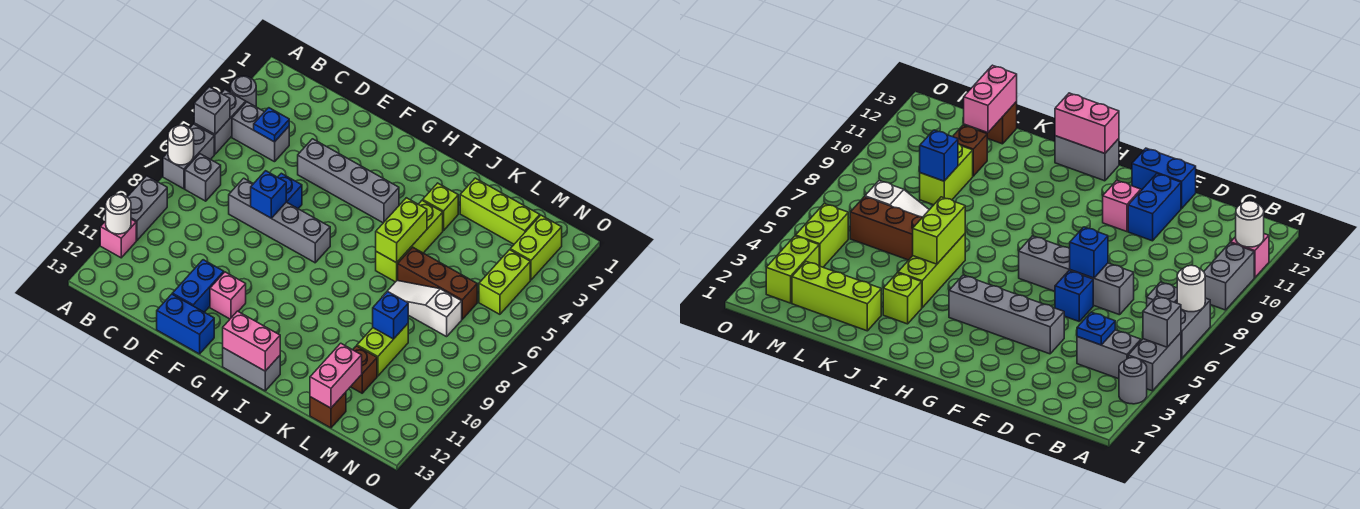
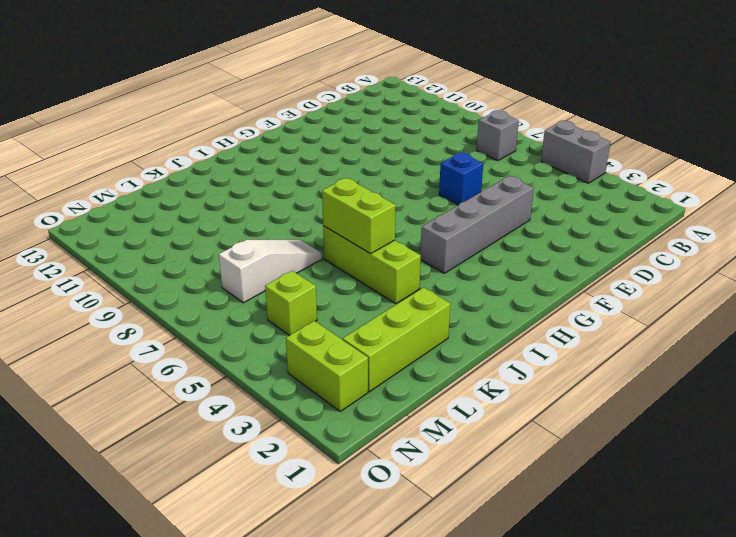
lime 1x1 brick [265,271,317,336] -> lime 1x1 brick moved to [423,183,458,231]
none -> grey 1x1 round brick [231,76,256,107]
none -> grey 1x2 brick [163,124,214,189]
none -> grey 1x2 brick [127,176,167,241]
none -> pink 1x1 brick [100,219,136,258]

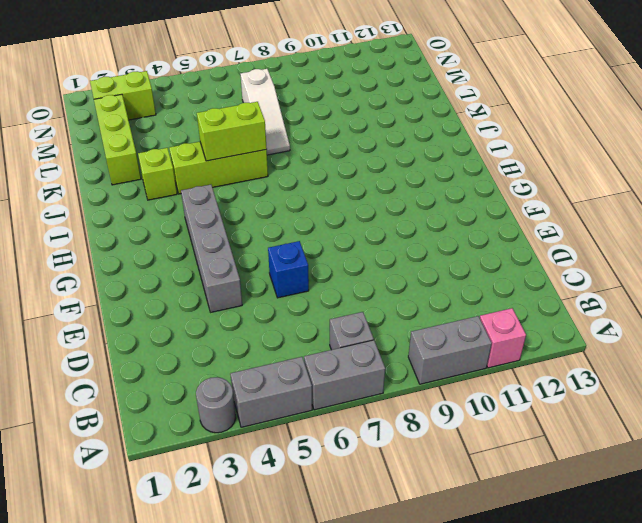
none -> grey 1x2 brick [232,102,289,162]
none -> grey 1x4 brick [229,178,330,263]
none -> blue 1x2 brick [172,260,224,312]
none -> blue 1x2 brick [157,294,214,354]

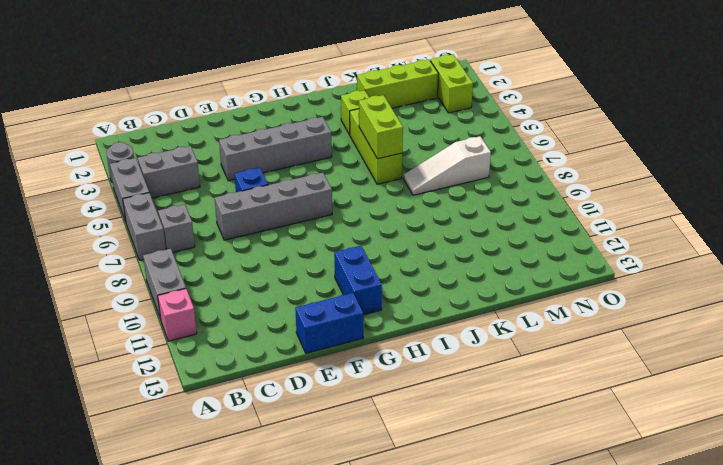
blue 1x2 brick [334,246,382,315] -> blue 1x2 brick moved to [172,260,224,312]
none -> pink 1x1 brick [210,272,246,319]
none -> grey 1x2 brick [223,348,280,391]
none -> brown 1x3 brick [398,247,477,319]
none -> lime 1x2 brick [357,324,408,376]

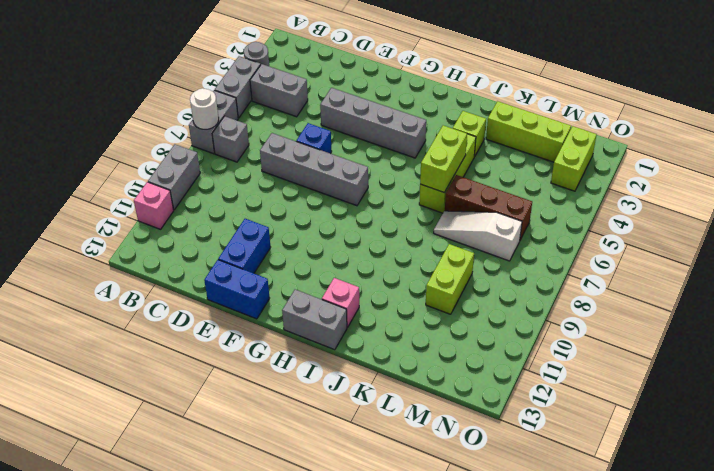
pink 1x1 brick [322,278,359,328] -> pink 1x1 brick moved to [210,272,246,319]
none -> brown 1x1 brick [351,346,377,393]
none -> brown 1x1 brick [310,392,346,428]
none -> lime 1x2 brick [479,250,530,314]
none -> grey 1x1 brick [194,87,230,134]

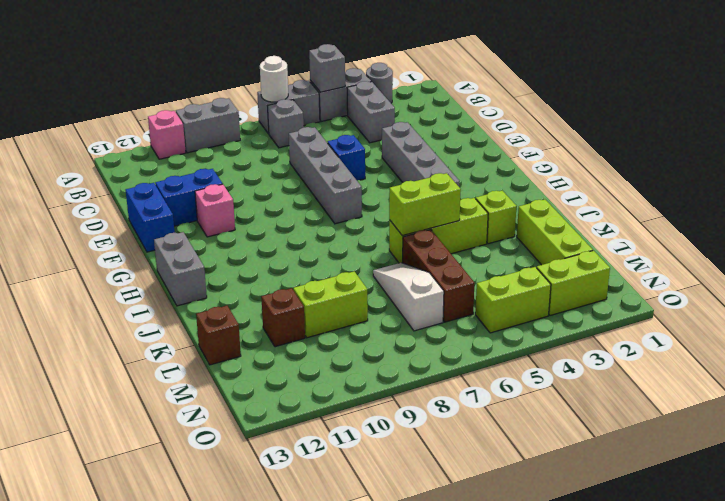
none -> white 1x1 round brick [106,194,131,234]
none -> blue 1x1 plate [254,108,289,142]
none -> blue 1x1 brick [251,171,286,218]
none -> pink 1x2 brick [223,311,280,371]

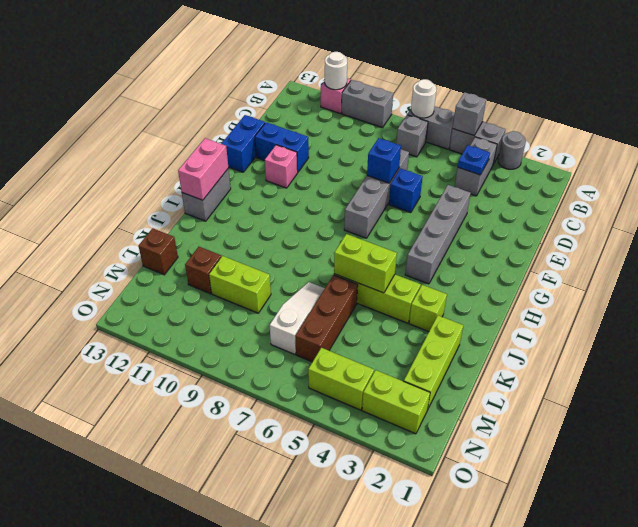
none -> blue 1x1 brick [373,291,408,339]
none -> pink 1x2 brick [310,343,362,408]

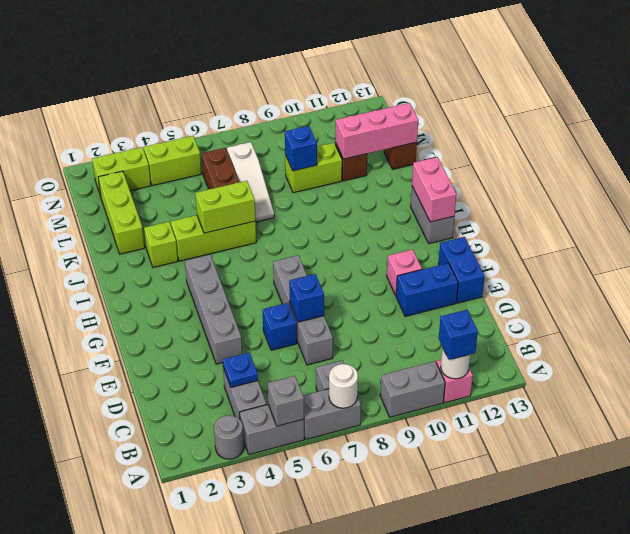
blue 1x1 brick [439,310,478,360] -> none
pink 1x3 brick [335,103,418,159] -> pink 1x2 brick [310,343,362,408]

